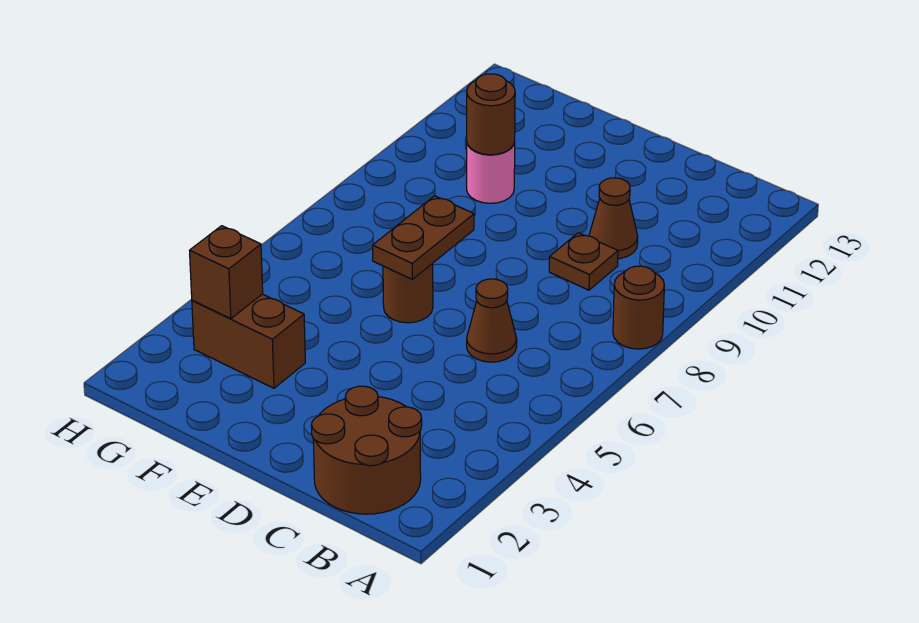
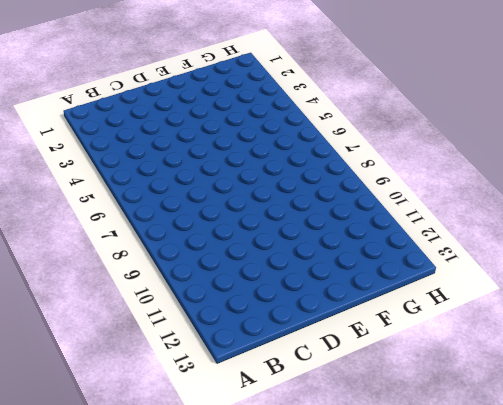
none -> brown 1x1 round brick [613,266,664,349]
none -> brown 2x2 round brick [311,386,422,514]

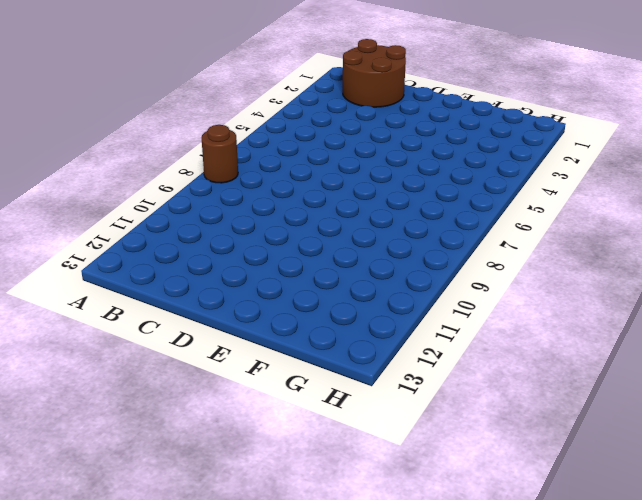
none -> brown 1x1 cone [467,279,517,362]
none -> brown 1x1 plate [549,233,618,290]

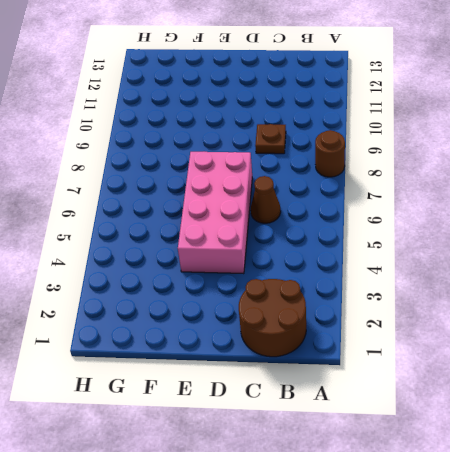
pink 2x4 brick [178,152,252,274] -> brown 1x1 round brick [383,263,433,323]
none -> brown 1x1 cone [589,178,638,259]
none -> brown 1x2 brick [192,294,305,388]

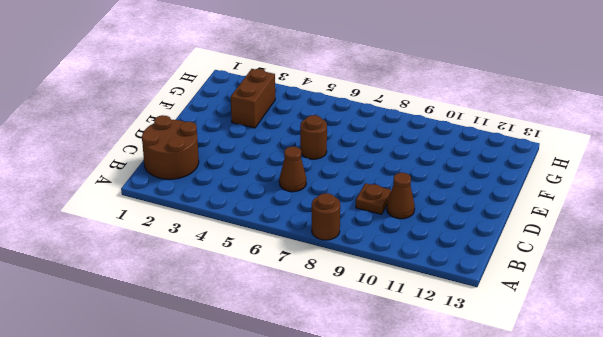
none -> pink 1x1 round brick [467,142,515,203]
none -> brown 1x2 plate [373,196,474,279]

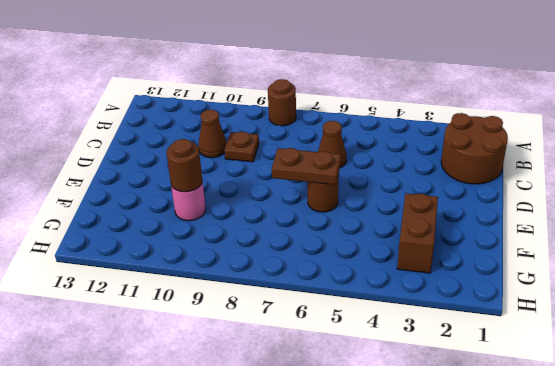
none -> brown 1x1 brick [190,226,263,319]

